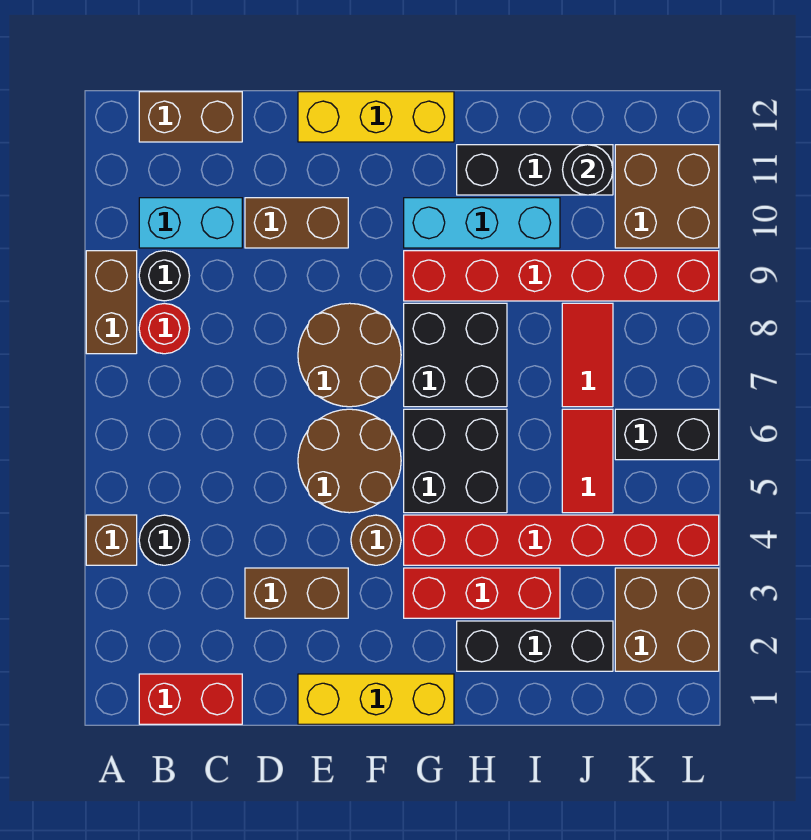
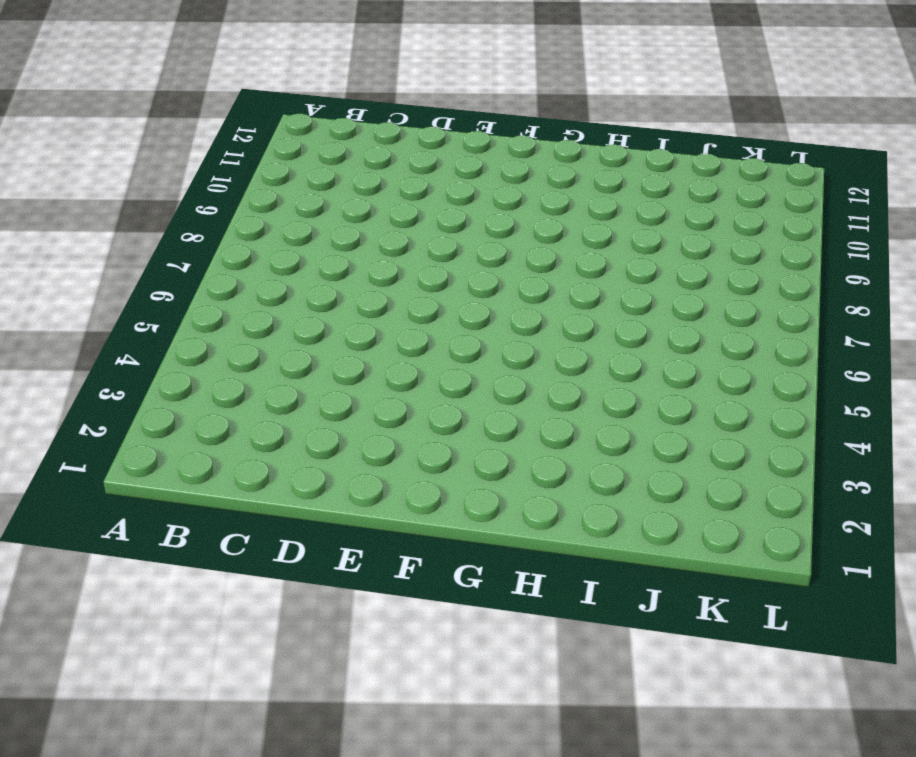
none -> brown 1x1 brick [86,515,137,565]
none -> brown 1x2 brick [86,251,137,354]
none -> red 1x2 brick [139,674,242,724]

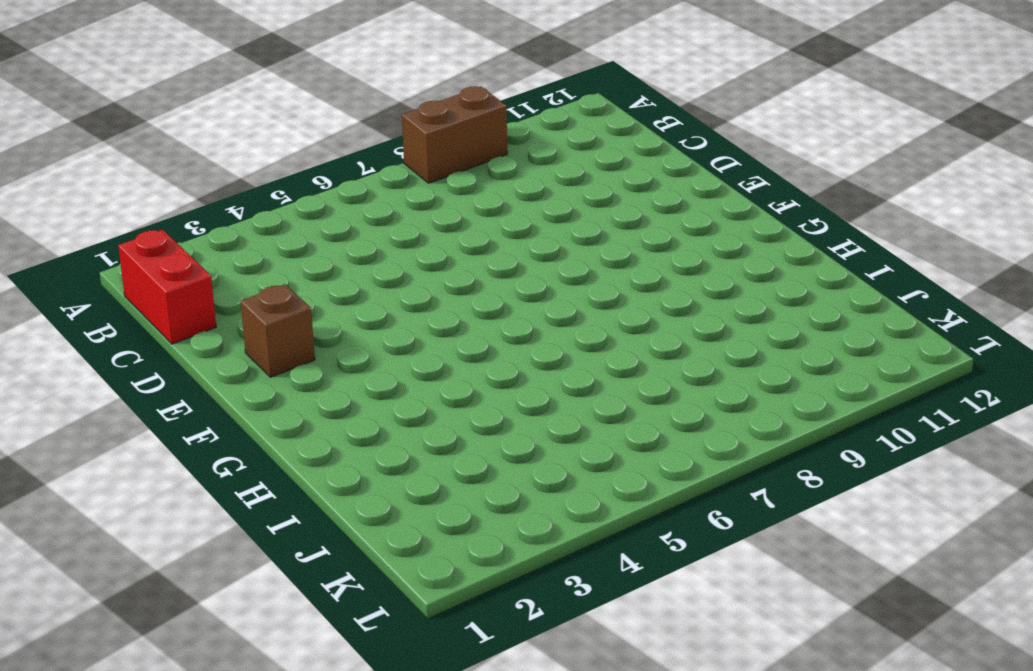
brown 1x1 brick [241,284,315,377] -> brown 1x1 brick moved to [86,515,137,565]
none -> black 1x1 round brick [139,515,190,565]
none -> red 1x1 round brick [139,303,190,354]
none -> black 1x1 round brick [139,251,190,301]

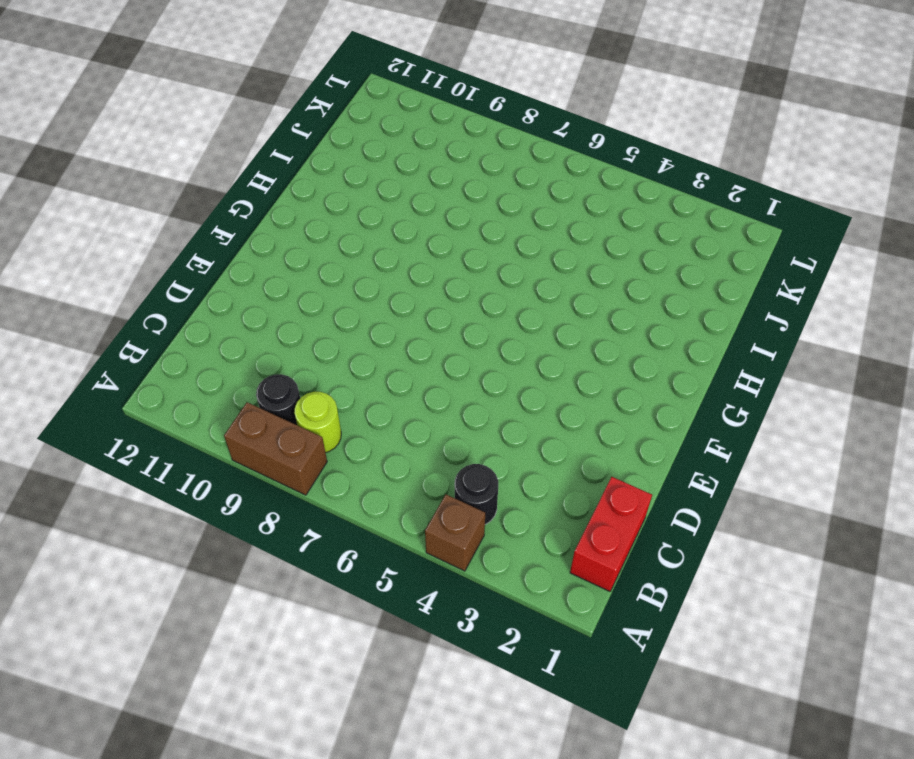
lime 1x1 round brick [294,392,341,453] -> red 1x1 round brick [139,303,190,354]
none -> cyan 1x2 brick [139,198,242,248]
none -> brown 1x2 brick [139,92,242,142]
none -> brown 1x2 brick [245,568,348,618]

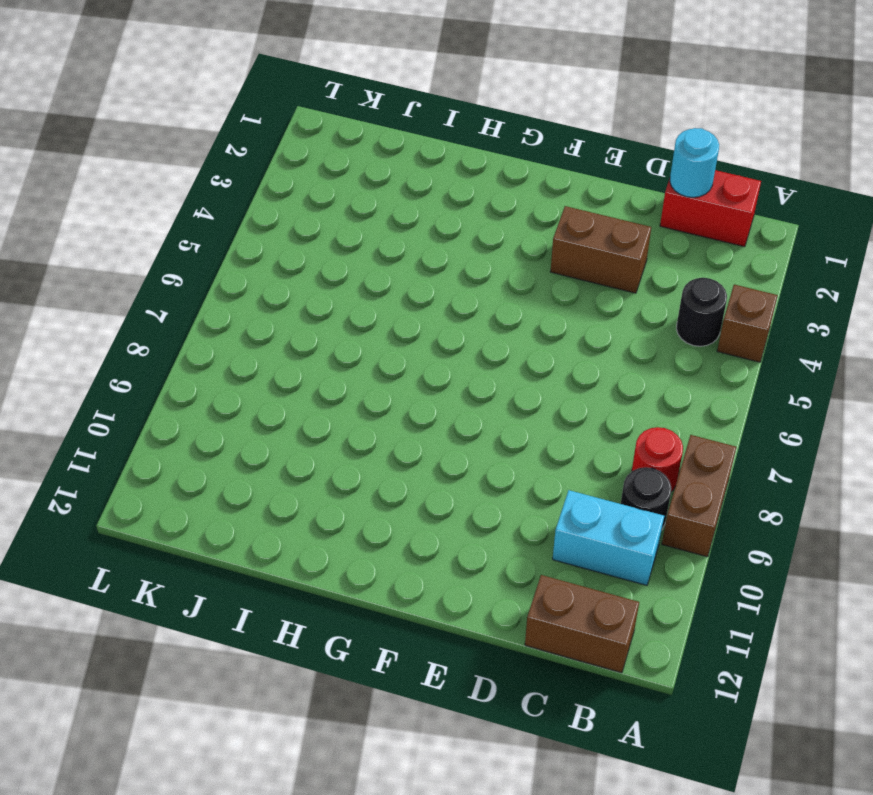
cyan 1x1 round brick [670,128,719,197] -> none
none -> brown 1x2 brick [245,198,348,248]
none -> yellow 1x3 brick [298,674,454,724]
none -> brown 2x2 round brick [298,409,401,513]

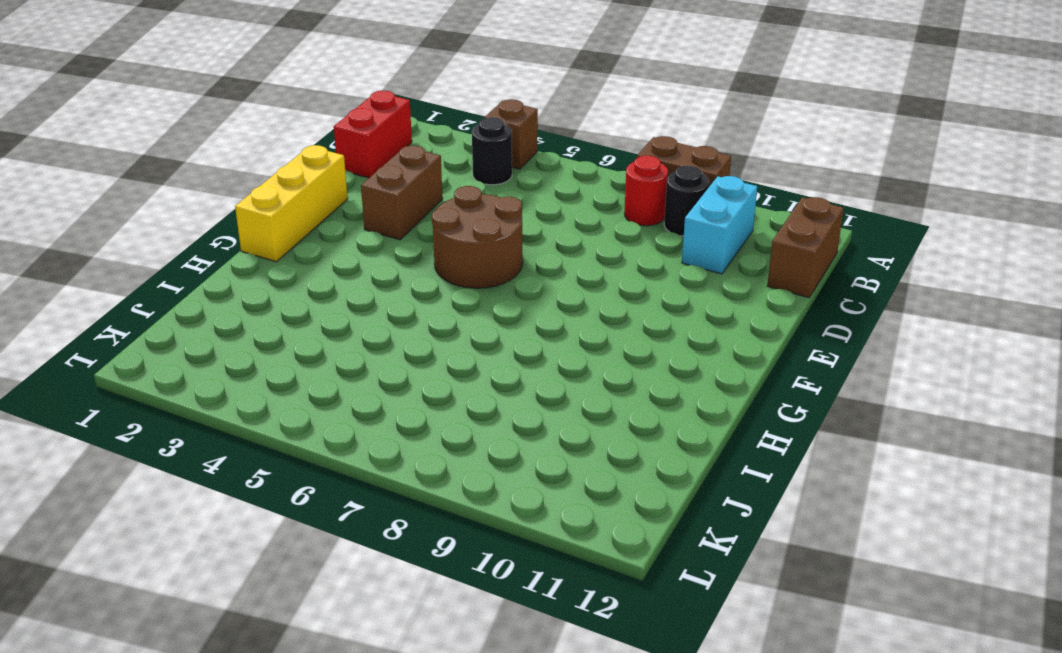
none -> brown 1x2 brick [245,198,348,248]
none -> brown 2x2 round brick [298,303,401,407]
none -> yellow 1x3 brick [298,92,454,142]

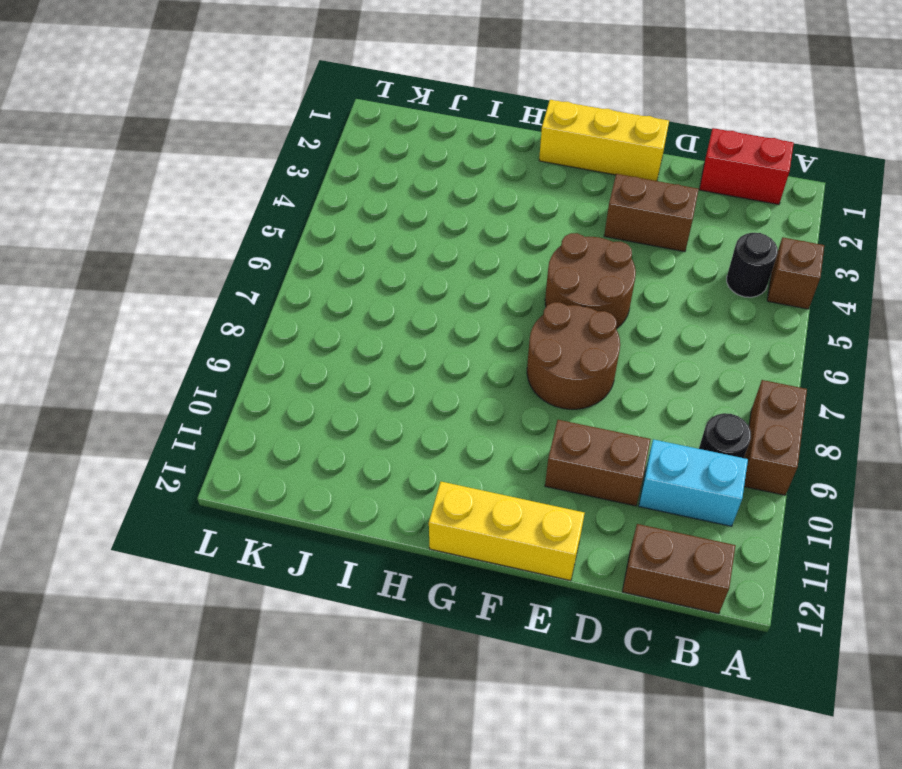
none -> red 1x1 round brick [139,303,190,354]
none -> brown 1x1 round brick [351,515,401,565]
none -> red 1x3 brick [404,568,560,618]

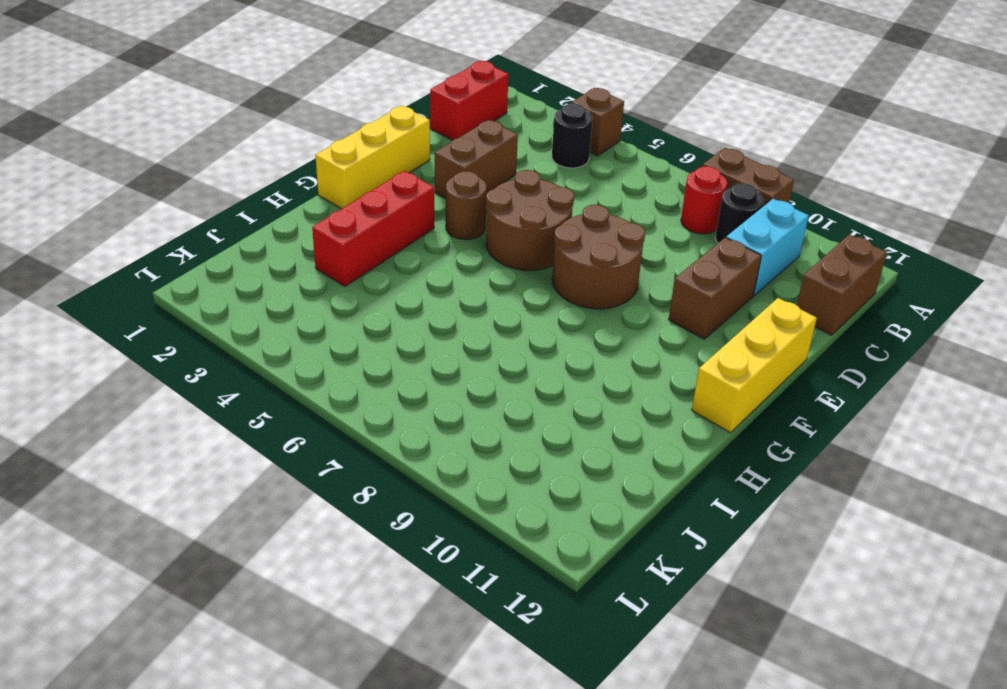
none -> red 1x6 brick [404,515,719,565]
none -> black 2x2 brick [404,409,507,513]
none -> black 2x2 brick [404,303,507,407]

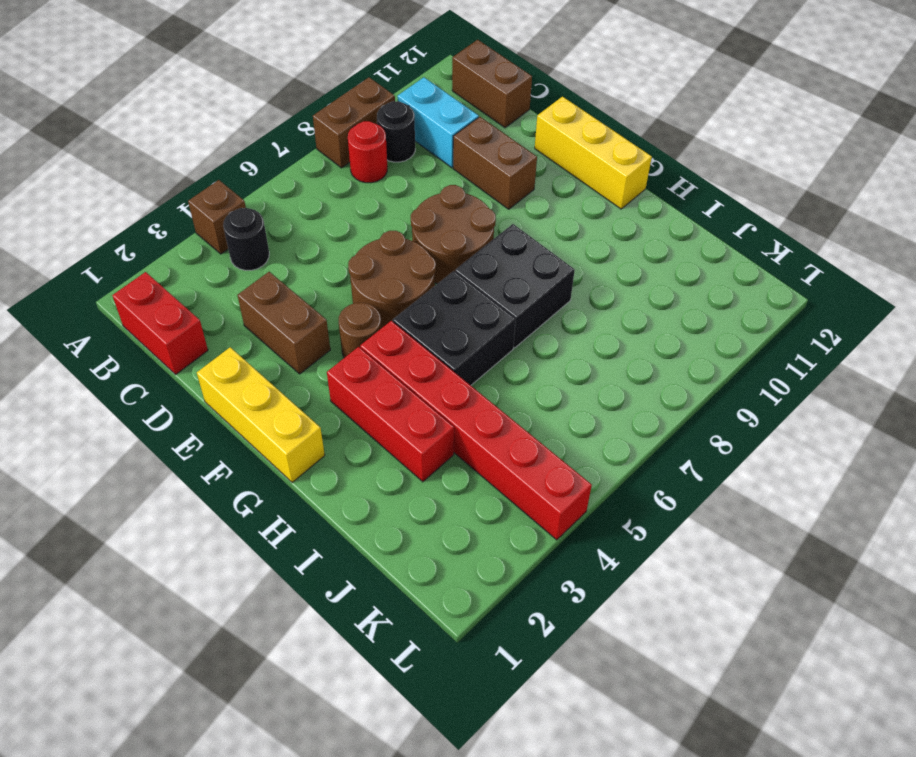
none -> red 1x6 brick [404,251,719,301]
none -> cyan 1x3 brick [404,198,560,248]
none -> black 1x3 brick [457,621,613,671]

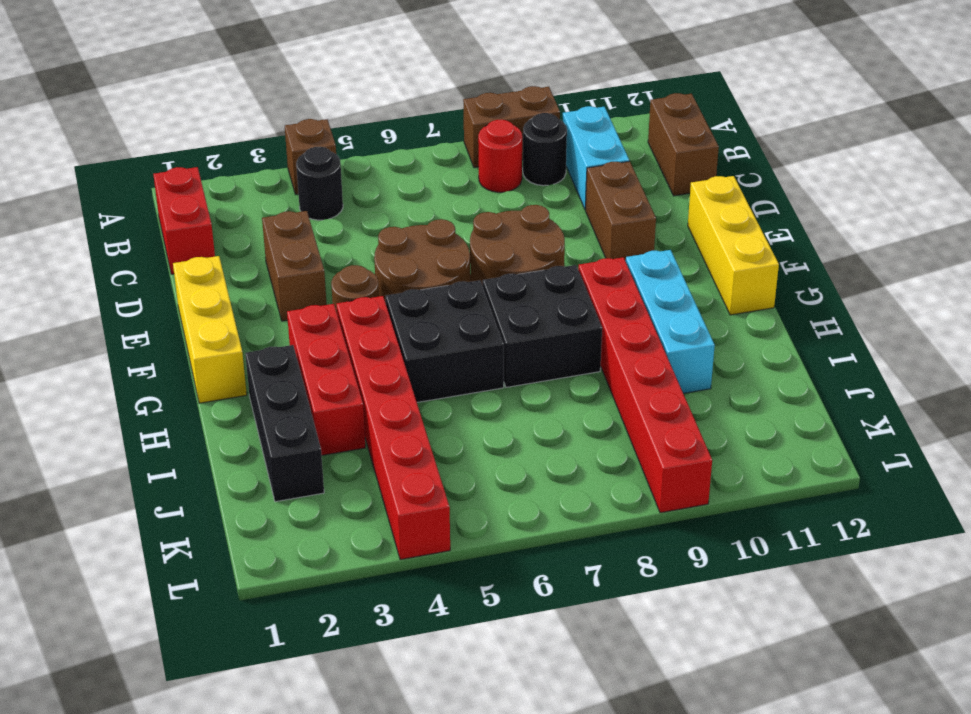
none -> black 1x3 brick [457,145,613,195]
none -> red 1x2 tile [562,409,613,513]
none -> red 1x2 tile [562,303,613,407]

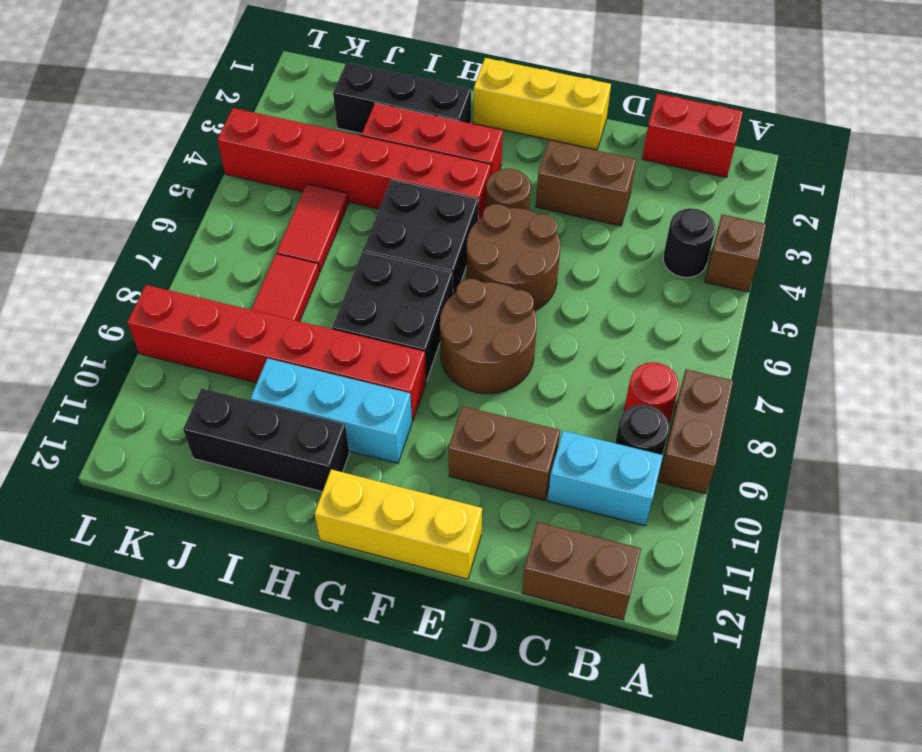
none -> brown 2x2 brick [615,568,719,671]
none -> black 1x2 brick [615,409,719,460]
none -> brown 2x2 brick [615,145,719,248]

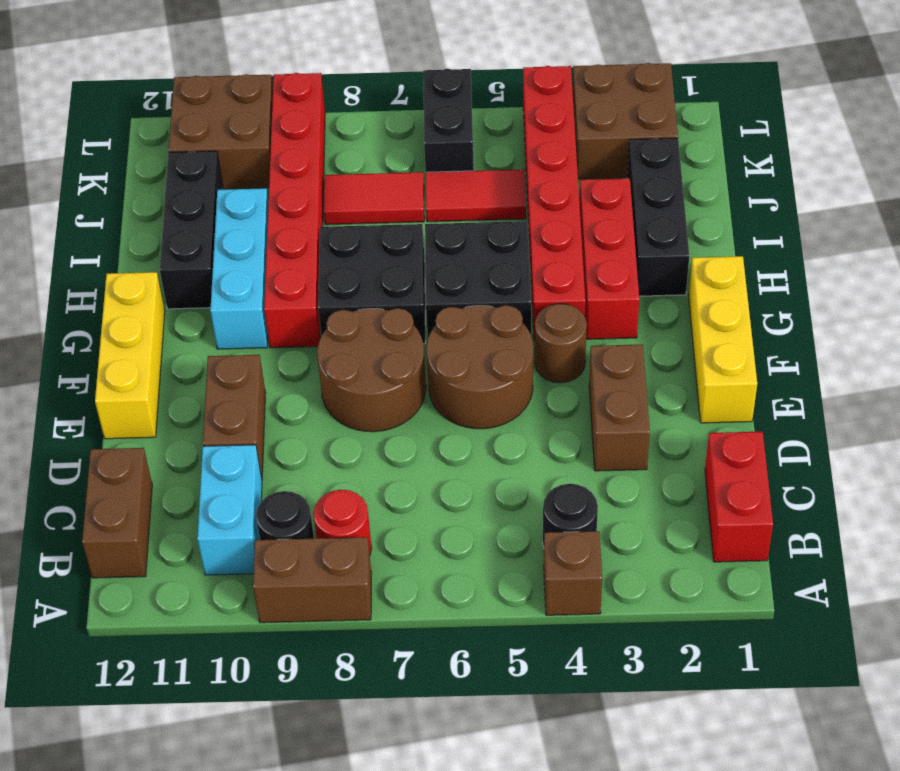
none -> black 1x1 round brick [563,145,613,195]

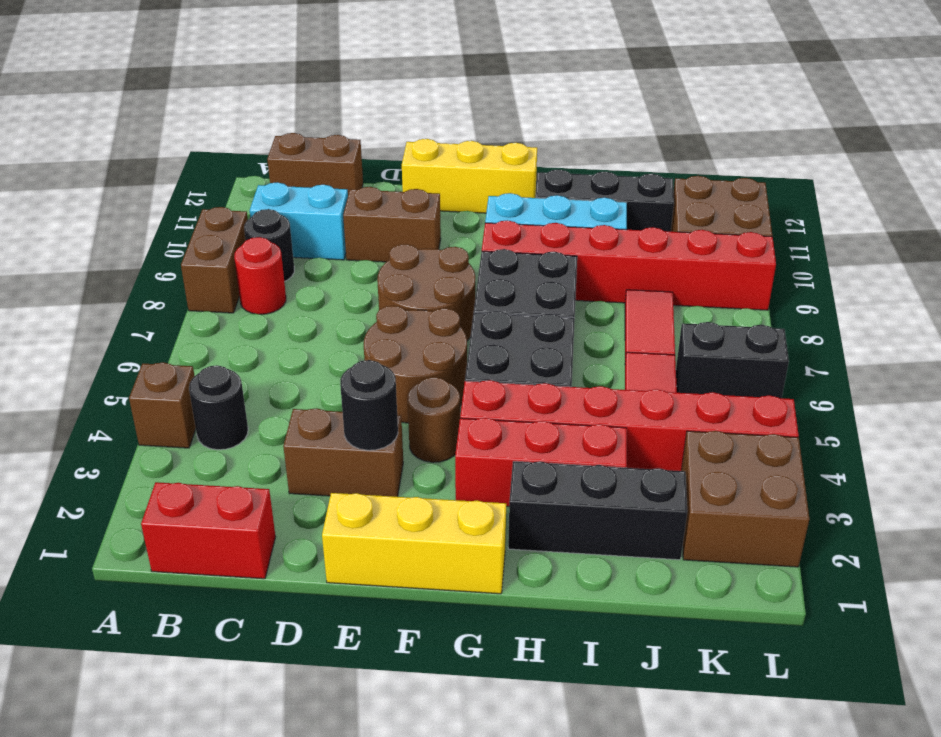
black 1x1 round brick [340,360,398,450] -> black 1x1 round brick moved to [563,145,613,195]

